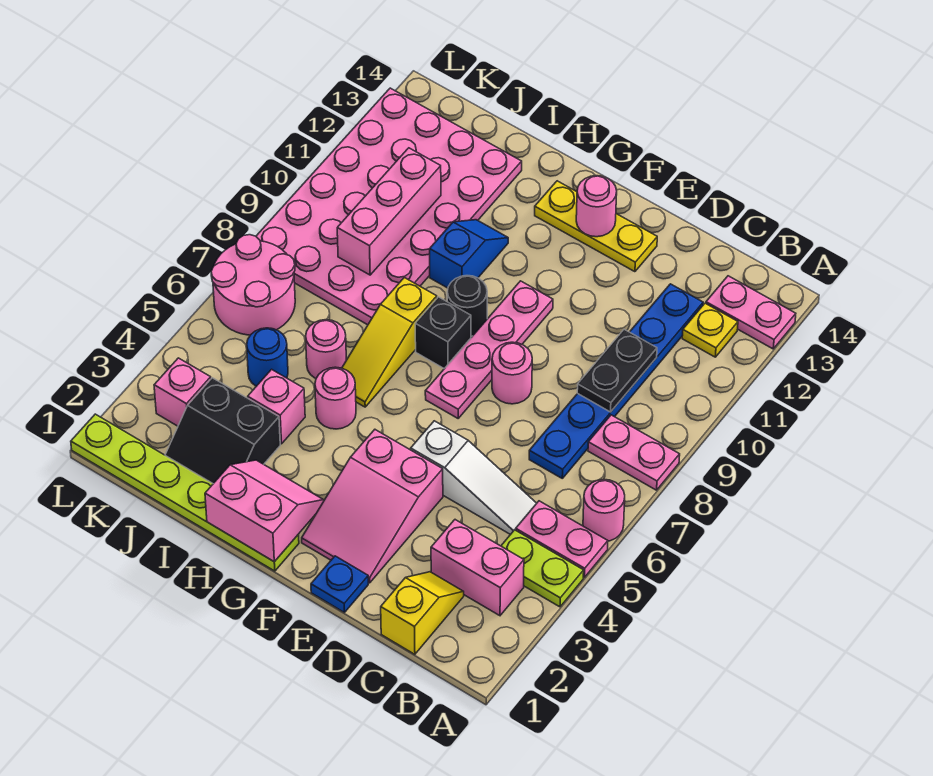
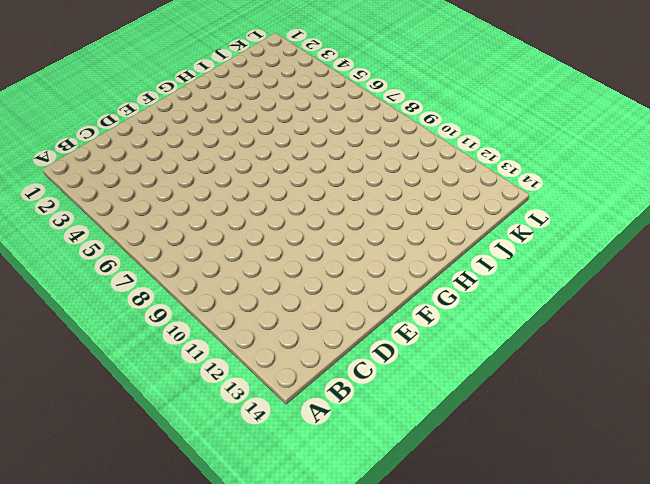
none -> lime 1x2 plate [501,530,584,607]
none -> pink 1x2 plate [516,501,608,577]
none -> pink 1x1 round brick [583,479,625,541]
none -> pink 1x2 plate [588,415,680,490]

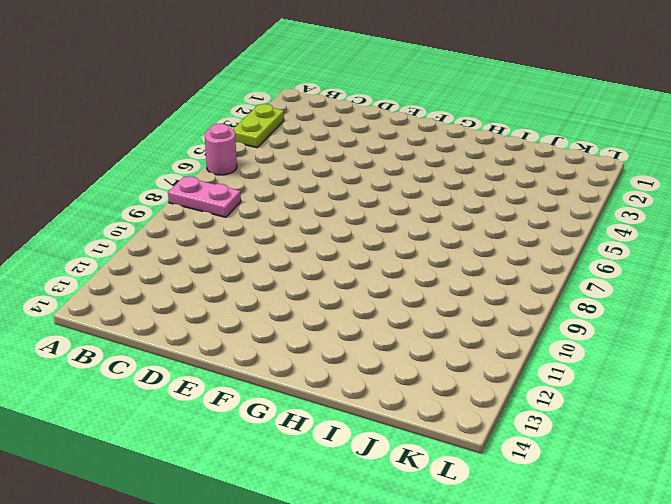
lime 1x2 plate [233,104,284,148] -> lime 1x2 plate turned to [501,530,584,607]
none -> pink 1x2 plate [516,501,608,577]
none -> pink 1x2 plate [706,276,796,349]
none -> pink 1x2 brick [431,520,524,616]
none -> yellow 1x1 plate [682,303,738,357]

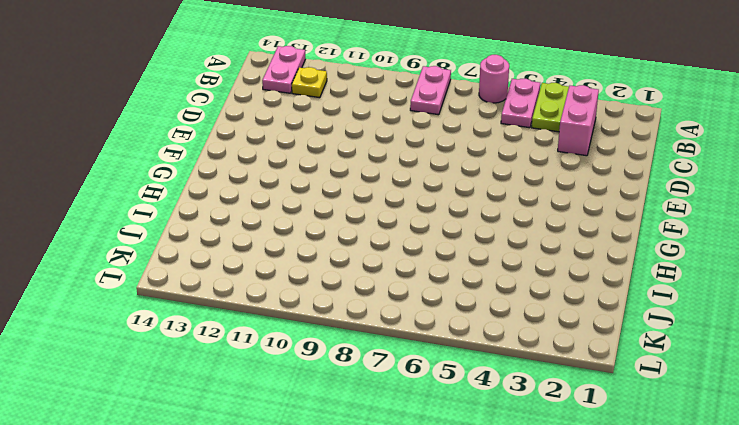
none -> yellow 1x2 slope [381,572,464,654]
none -> white 1x3 slope [411,421,537,535]
none -> blue 1x6 plate [529,284,703,478]
none -> blue 1x1 plate [311,556,368,613]

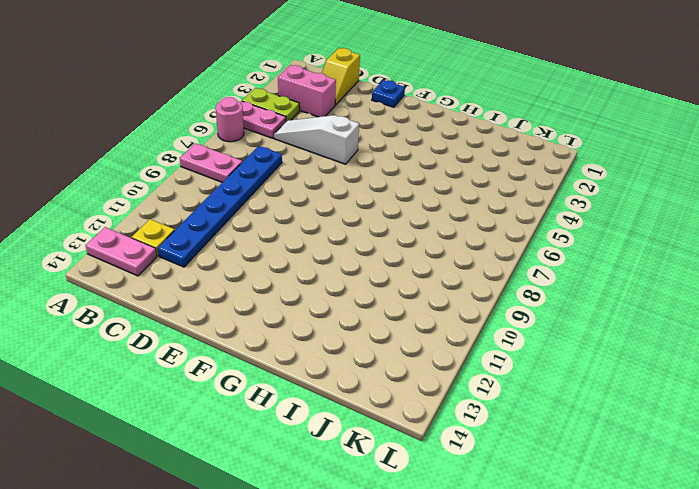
none -> pink 2x3 slope [302,430,443,583]
none -> pink 1x1 round brick [492,342,532,404]
none -> yellow 1x3 plate [535,181,657,272]
none -> pink 1x4 plate [425,281,553,418]

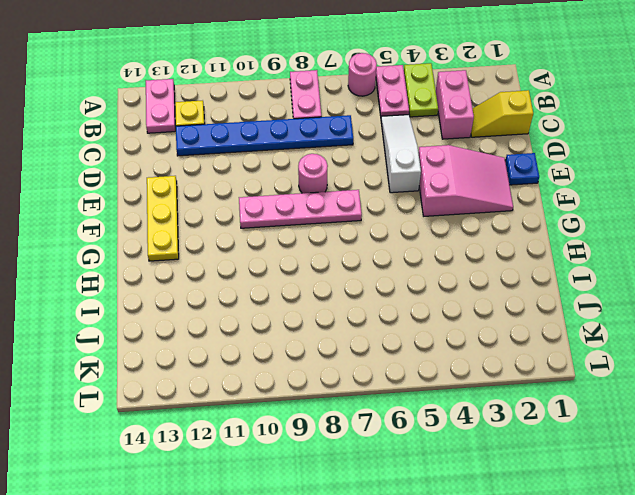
none -> lime 1x6 plate [71,414,299,571]
none -> black 1x1 brick [415,297,471,369]
none -> black 1x1 round brick [447,276,487,336]
none -> pink 1x1 round brick [315,367,356,429]

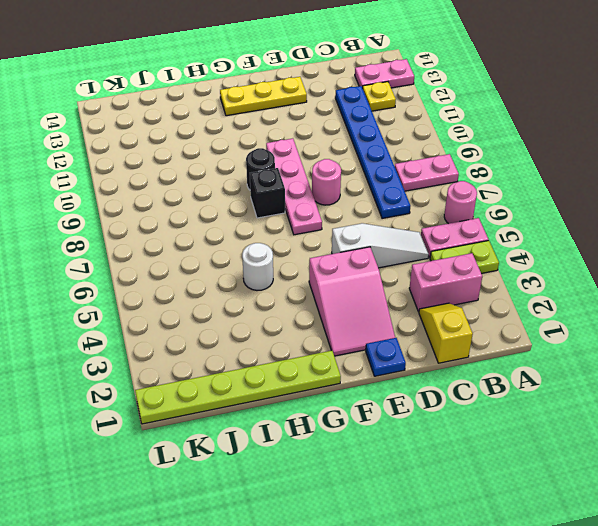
white 1x1 round brick [242,243,273,291] -> pink 1x1 round brick [315,367,356,429]
none -> yellow 1x3 slope [342,278,437,407]
none -> blue 1x2 slope [430,220,508,288]
none -> black 2x2 slope [165,378,280,484]
none -> pink 1x1 brick [248,369,305,444]

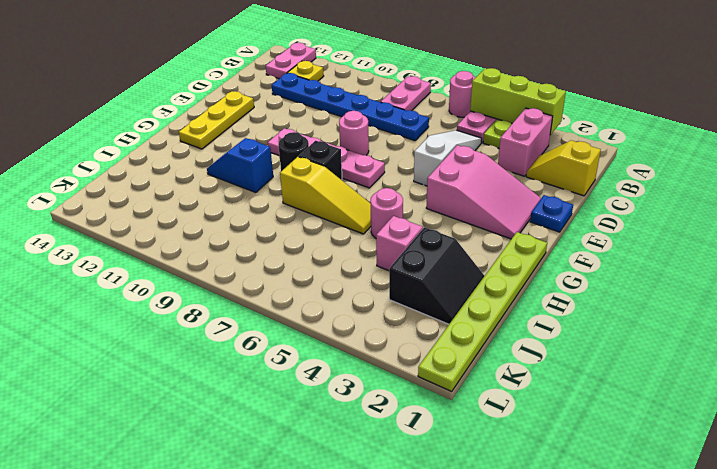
lime 1x3 brick [470,68,566,135] -> none
none -> pink 1x1 round brick [306,320,346,378]
none -> pink 4x6 plate [256,88,522,325]
none -> blue 1x1 round brick [247,328,288,386]
none -> pink 1x1 brick [154,358,211,426]

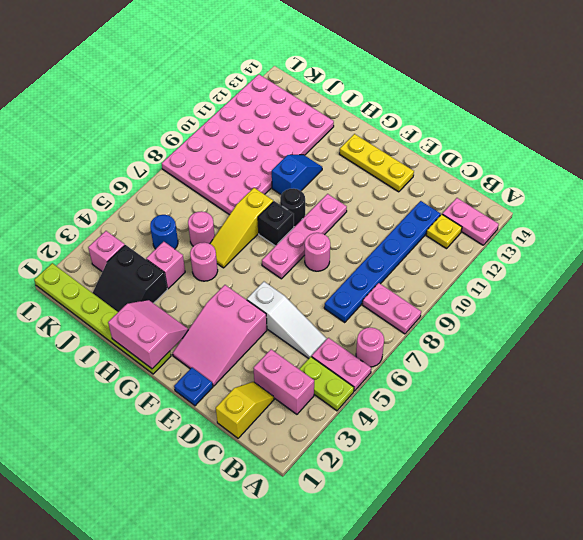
none -> pink 2x2 round brick [211,235,295,335]
none -> black 1x2 plate [577,329,657,412]
none -> pink 1x1 round brick [576,176,617,237]
none -> pink 1x3 brick [337,148,441,275]

